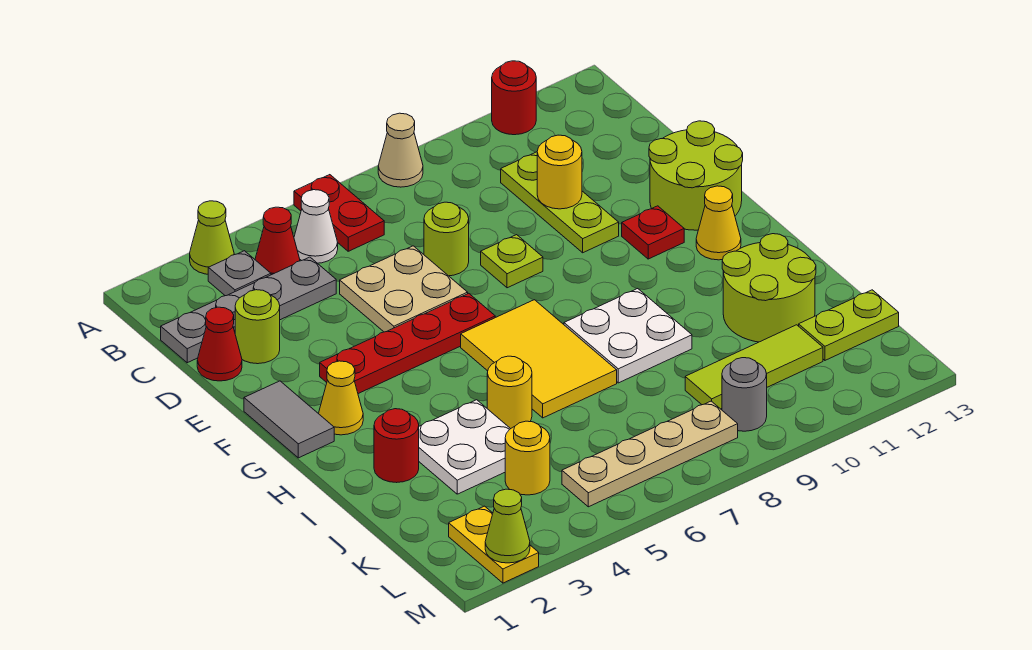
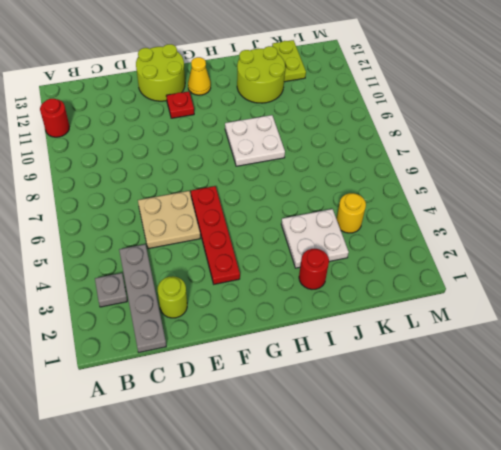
none -> lime 1x1 cone [190,201,234,274]
none -> red 1x2 plate [294,175,384,251]
none -> tan 1x1 cone [378,113,423,187]
none -> red 1x1 cone [255,207,300,275]

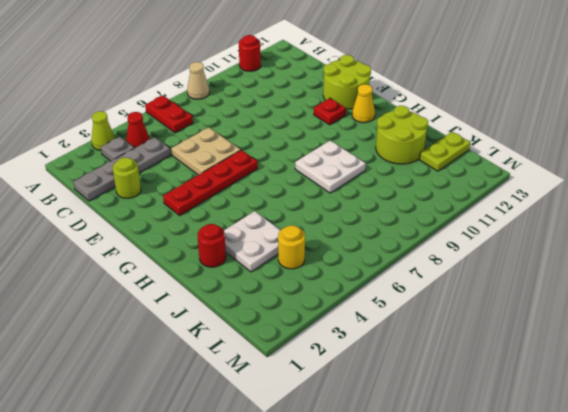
none -> white 1x1 cone [294,190,338,263]
none -> lime 1x3 plate [501,152,619,253]
none -> red 1x1 cone [197,307,242,381]
none -> lime 1x1 round brick [424,202,469,276]

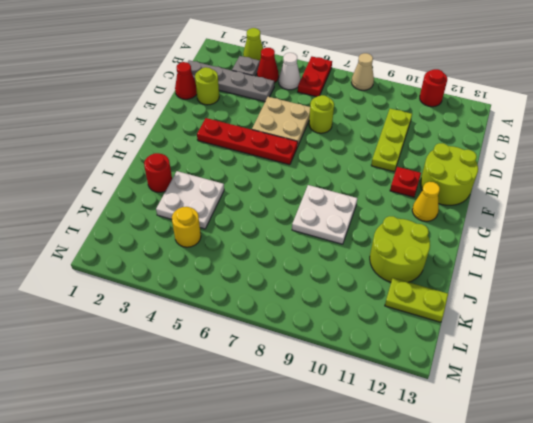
none -> lime 1x1 plate [481,235,543,288]
none -> grey 1x2 tile [244,381,334,458]
none -> yellow 1x1 cone [319,361,363,435]
none -> yellow 2x3 tile [461,300,617,418]

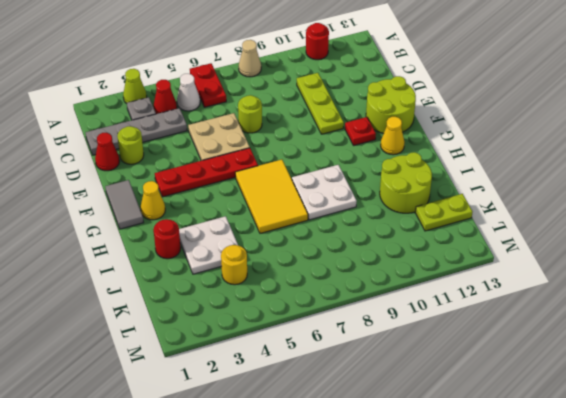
none -> lime 1x1 plate [481,235,543,288]
none -> yellow 1x1 round brick [487,356,532,429]
none -> lime 1x3 tile [685,325,823,409]
none -> yellow 1x2 plate [449,506,539,583]

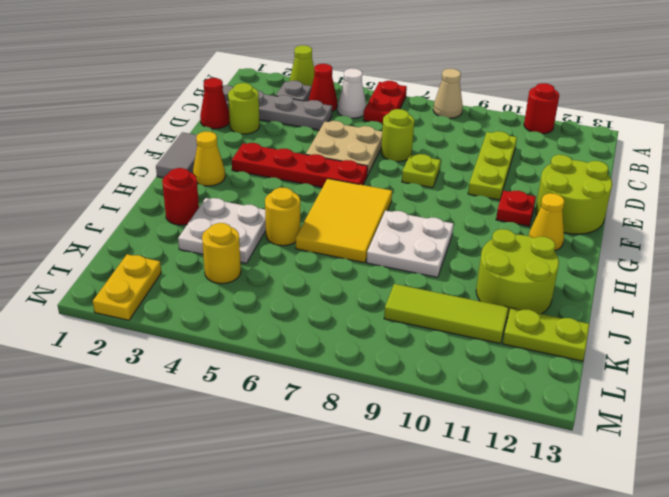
none -> tan 1x4 plate [562,401,738,507]
none -> grey 1x1 round brick [722,358,767,431]
none -> yellow 1x1 round brick [537,135,582,209]
none -> lime 1x1 cone [485,489,530,563]

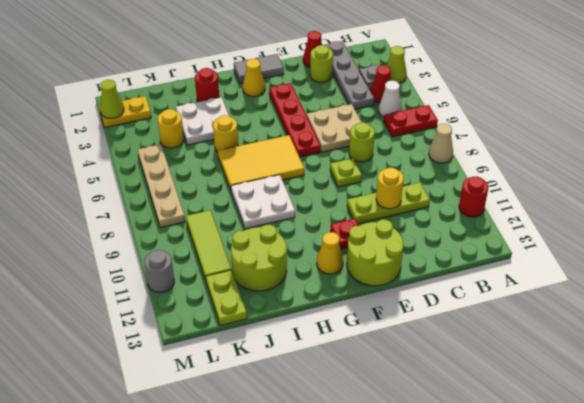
grey 1x1 round brick [144,250,174,292] -> grey 1x1 round brick moved to [722,358,767,431]

